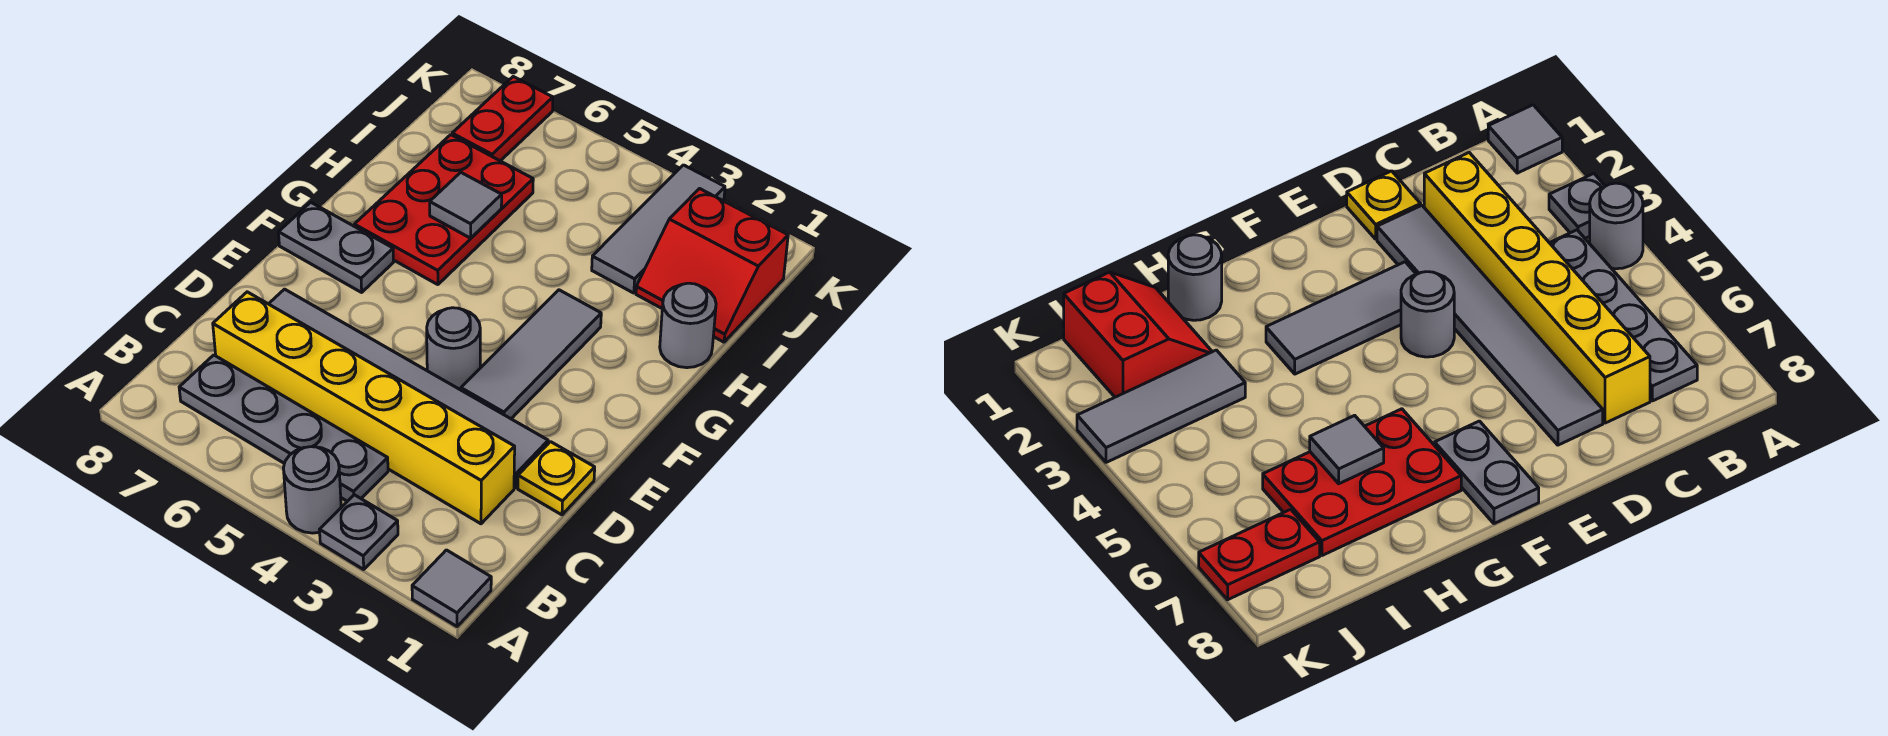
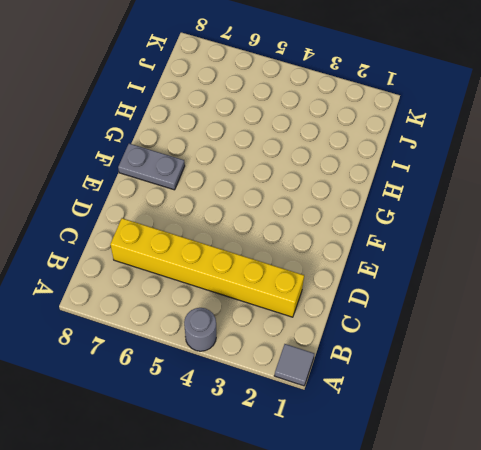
none -> grey 1x1 plate [320,495,398,569]
none -> grey 1x4 plate [179,355,388,501]
none -> yellow 1x1 plate [518,442,595,515]

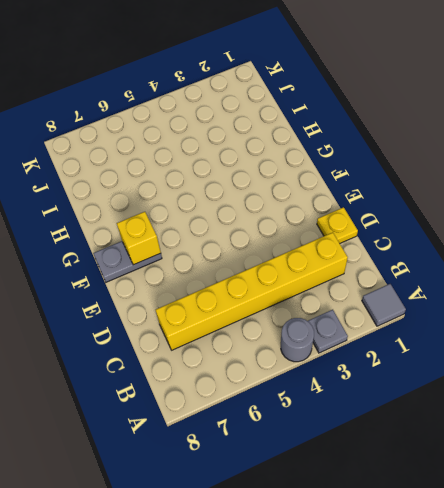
yellow 1x1 brick [117,212,161,265] -> none
none -> grey 1x4 plate [179,355,388,501]
none -> grey 1x6 tile [269,289,548,488]
none -> grey 1x3 tile [461,290,601,419]

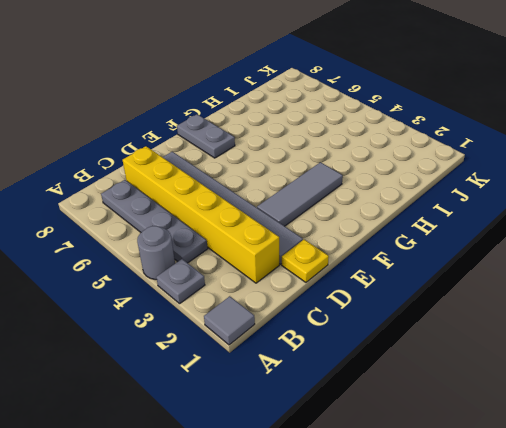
none -> grey 1x1 round brick [427,308,480,390]
none -> red 2x3 plate [354,135,533,285]
none -> grey 1x1 round brick [660,283,716,368]

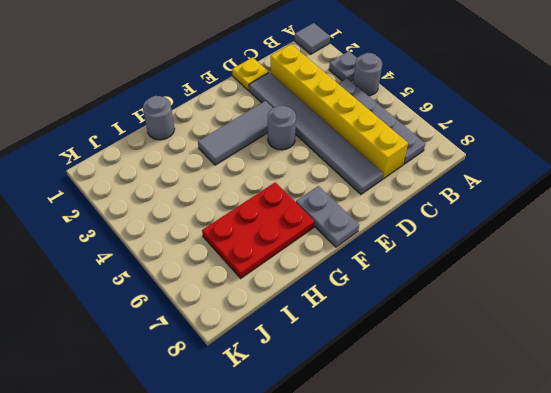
none -> red 2x2 slope [636,189,788,342]
none -> grey 1x3 tile [592,165,725,293]
none -> red 1x2 plate [452,77,553,161]

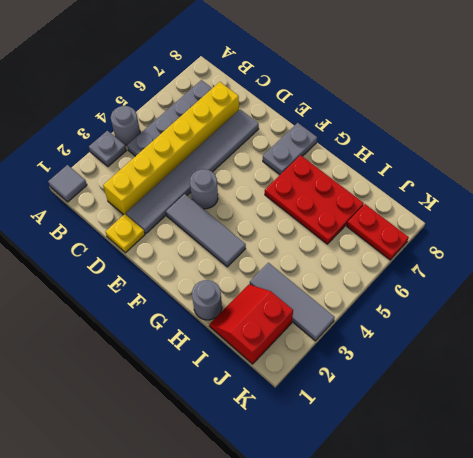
none -> grey 1x1 tile [430,172,502,238]

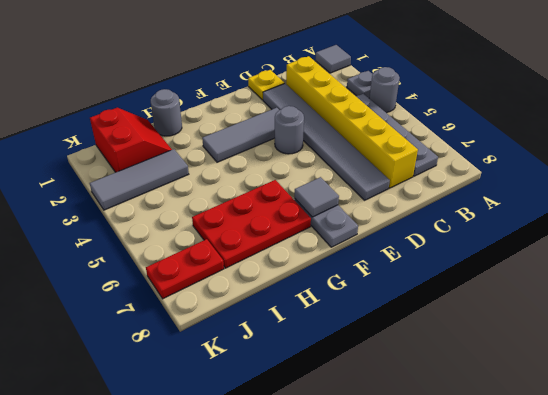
grey 1x1 tile [294,177,339,217] -> grey 1x1 tile moved to [430,172,502,238]

